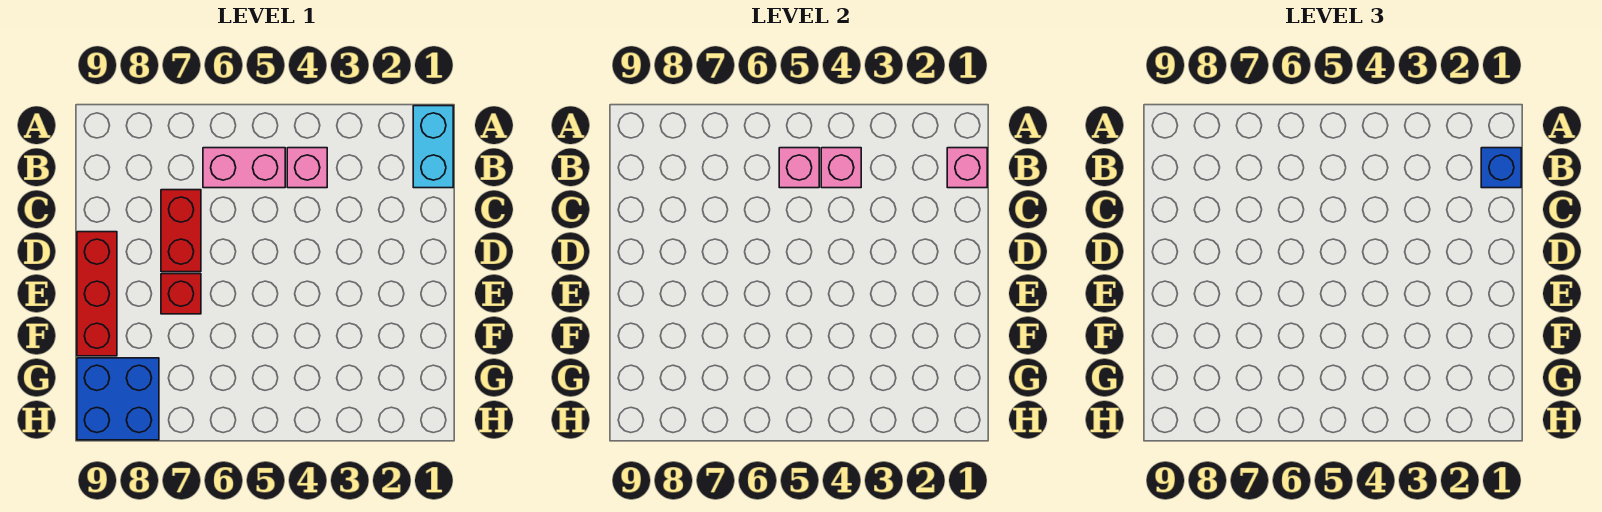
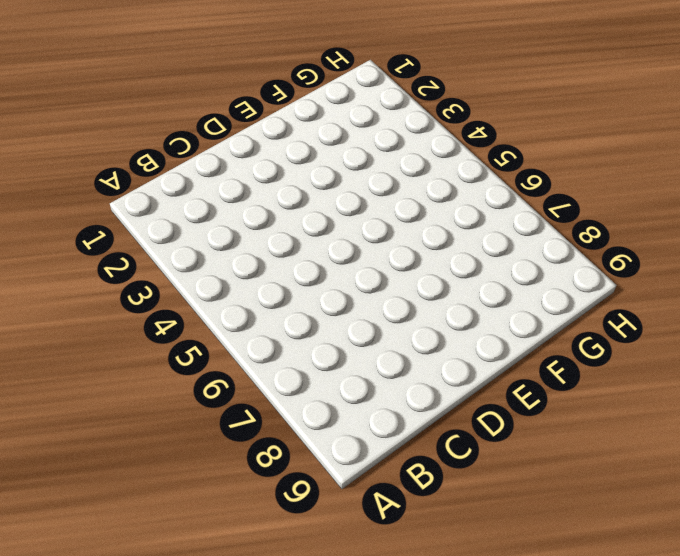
none -> cyan 1x2 brick [413,106,453,188]
none -> pink 1x1 brick [287,148,327,188]

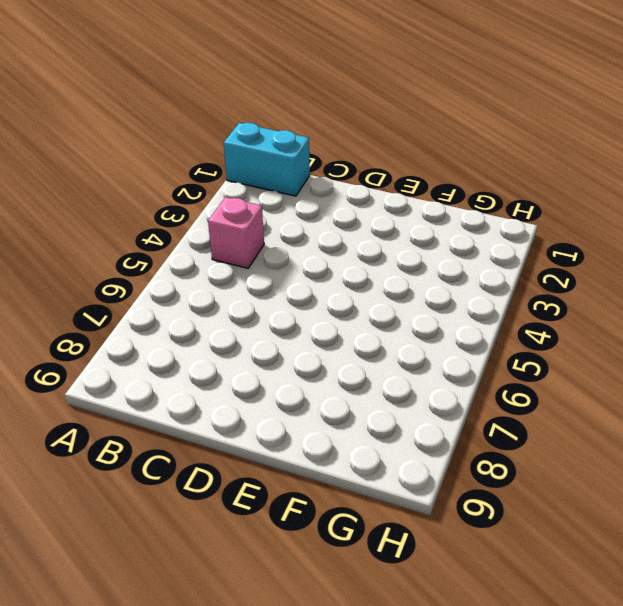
none -> pink 1x2 brick [203,148,285,188]
none -> red 1x2 brick [161,190,201,272]

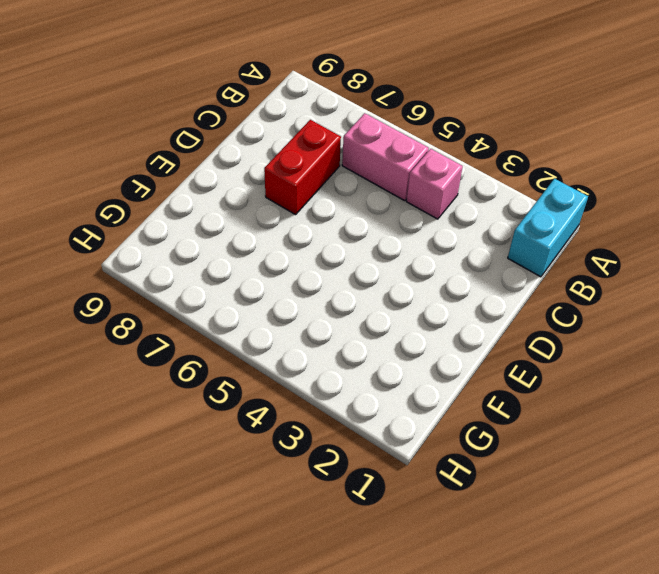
none -> red 1x3 brick [77,232,117,356]
none -> red 1x1 brick [161,274,201,314]

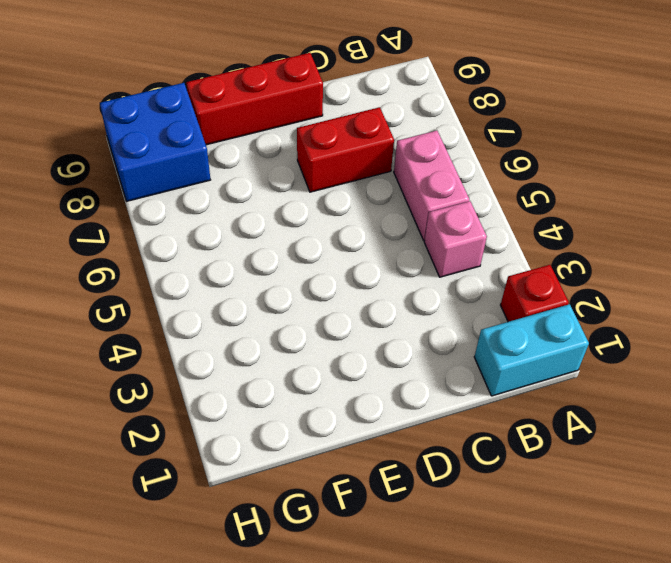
red 1x1 brick [501,265,569,322] -> red 1x1 brick moved to [161,274,201,314]
none -> pink 1x1 brick [947,148,987,188]
none -> pink 1x1 brick [821,148,861,188]

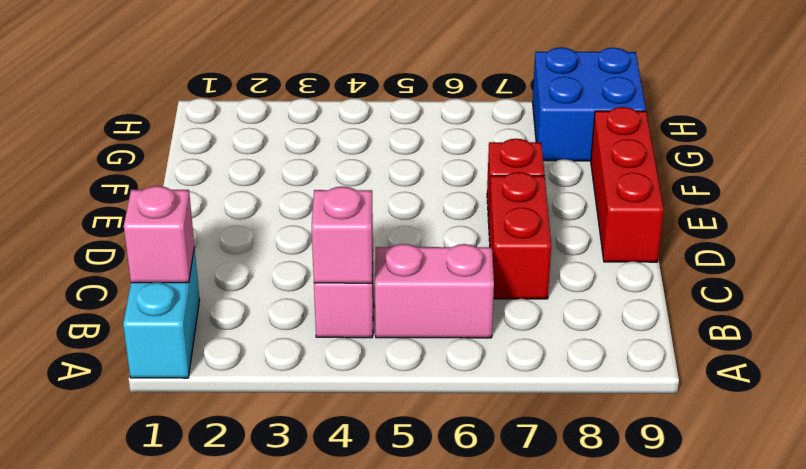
none -> pink 1x1 brick [779,148,819,188]
none -> blue 1x1 brick [1481,148,1521,188]

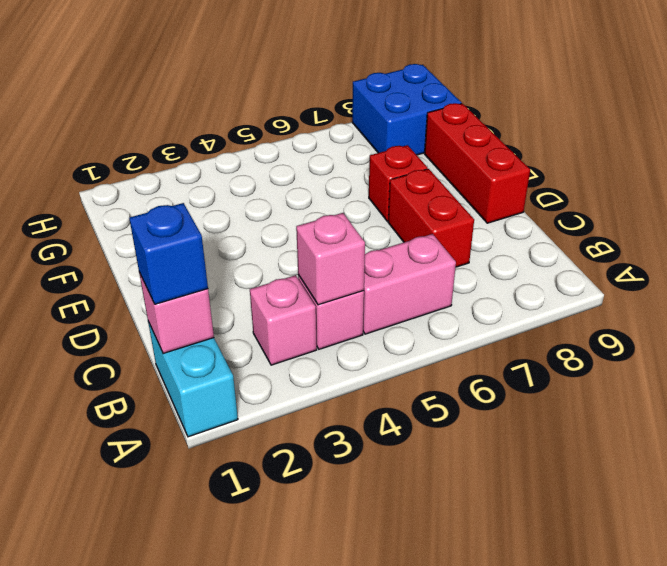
pink 1x1 brick [250,275,317,365] -> pink 1x1 brick moved to [779,148,819,188]

